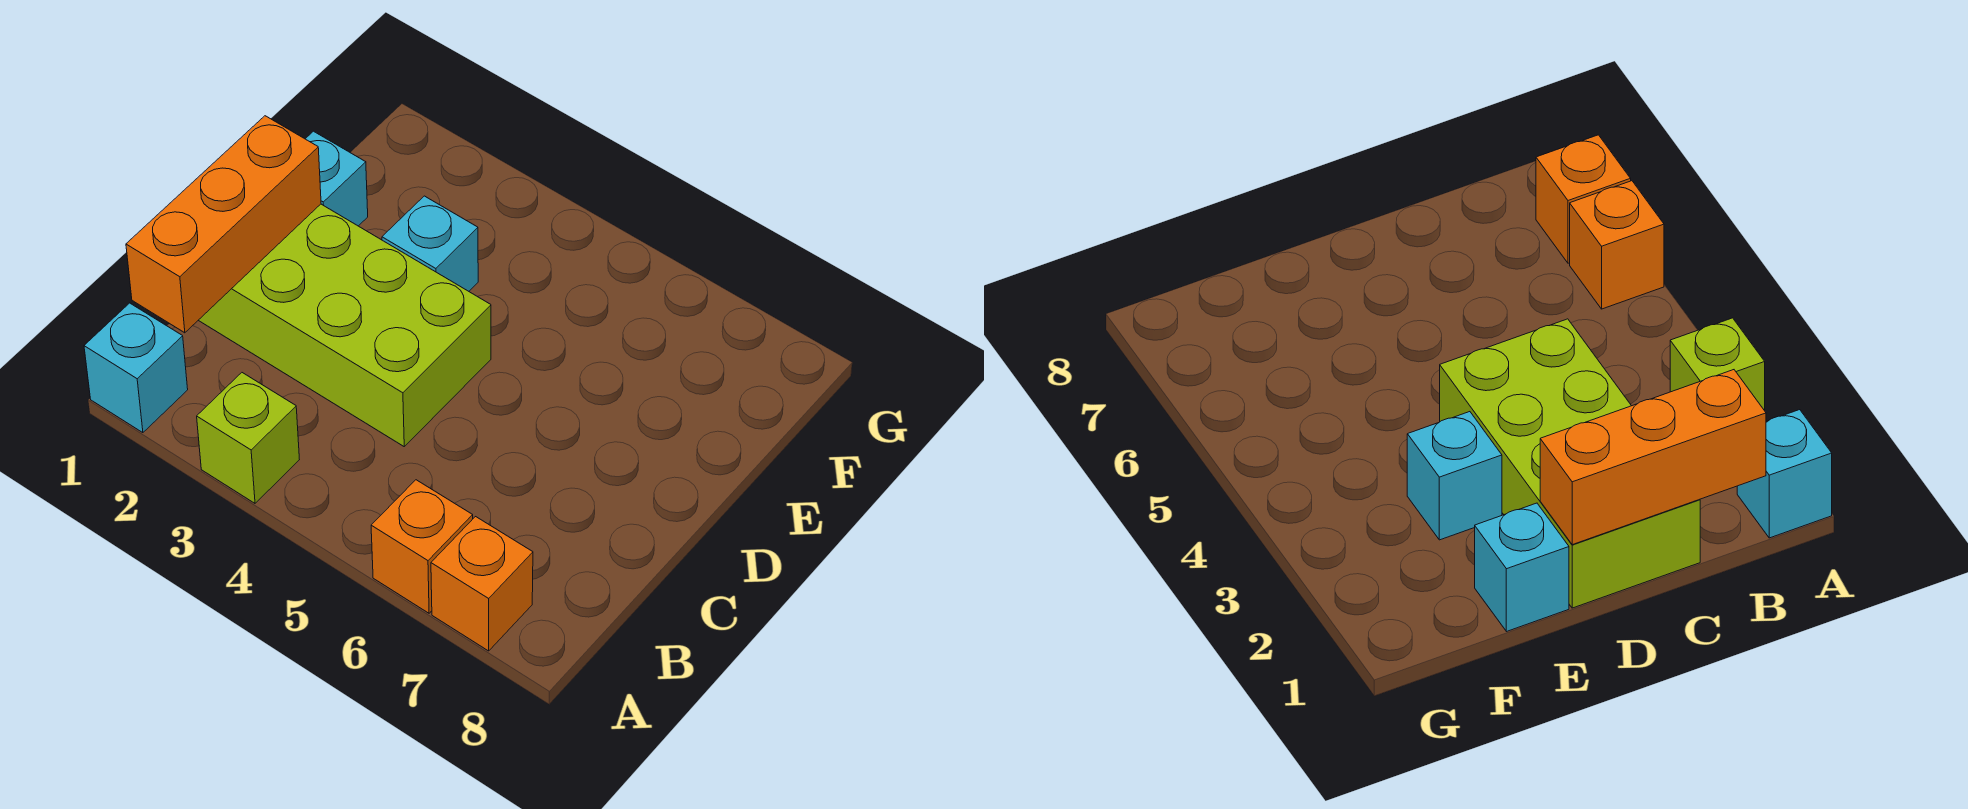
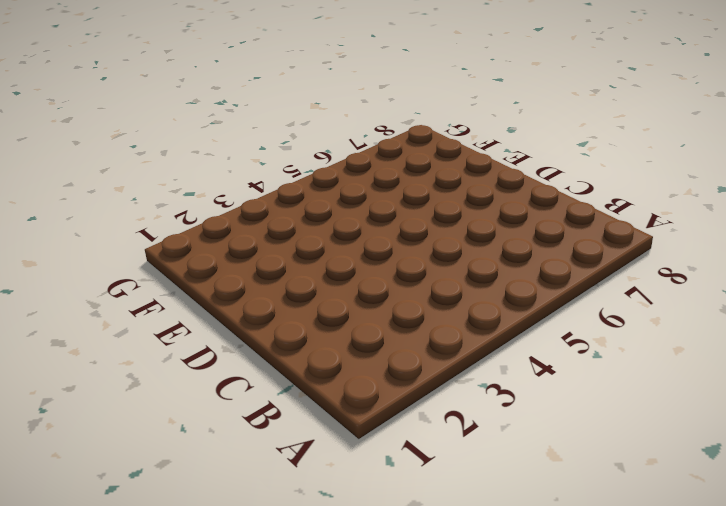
none -> cyan 1x1 brick [84,303,188,433]
none -> lime 1x1 brick [197,373,299,503]

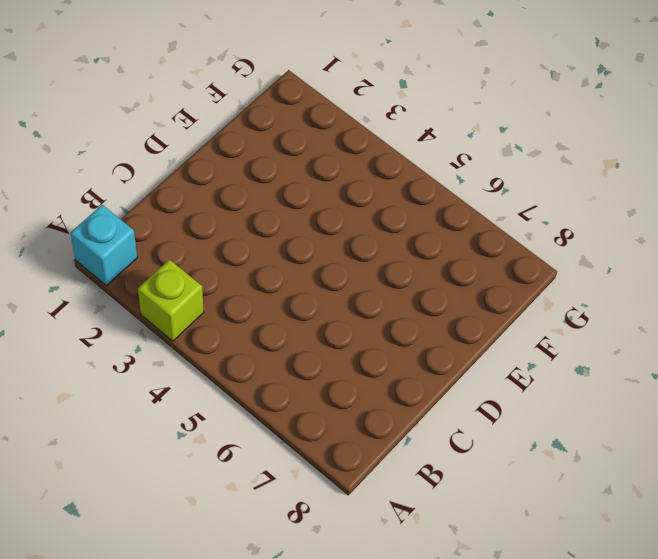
none -> orange 1x1 brick [371,480,473,613]
none -> orange 1x1 brick [431,517,533,651]

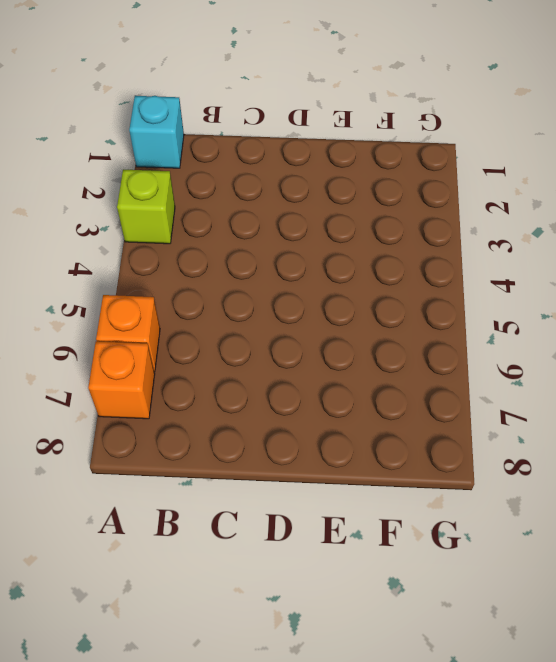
none -> lime 2x4 brick [198,204,491,446]
none -> cyan 1x1 brick [306,131,368,226]

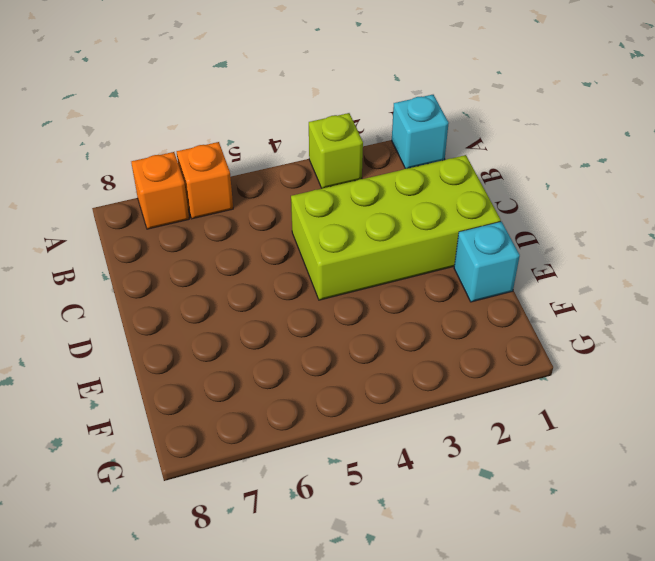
none -> cyan 1x1 brick [382,196,478,291]
none -> orange 1x3 brick [126,116,321,333]

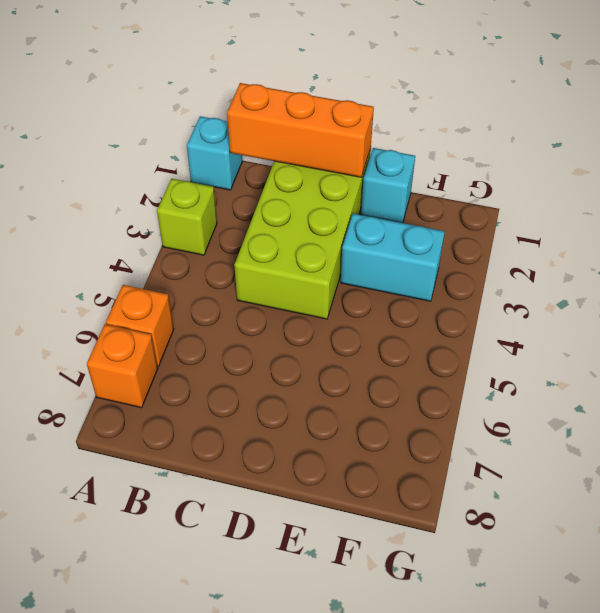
cyan 1x2 brick [341,214,445,301] -> cyan 1x1 brick [382,196,478,291]

